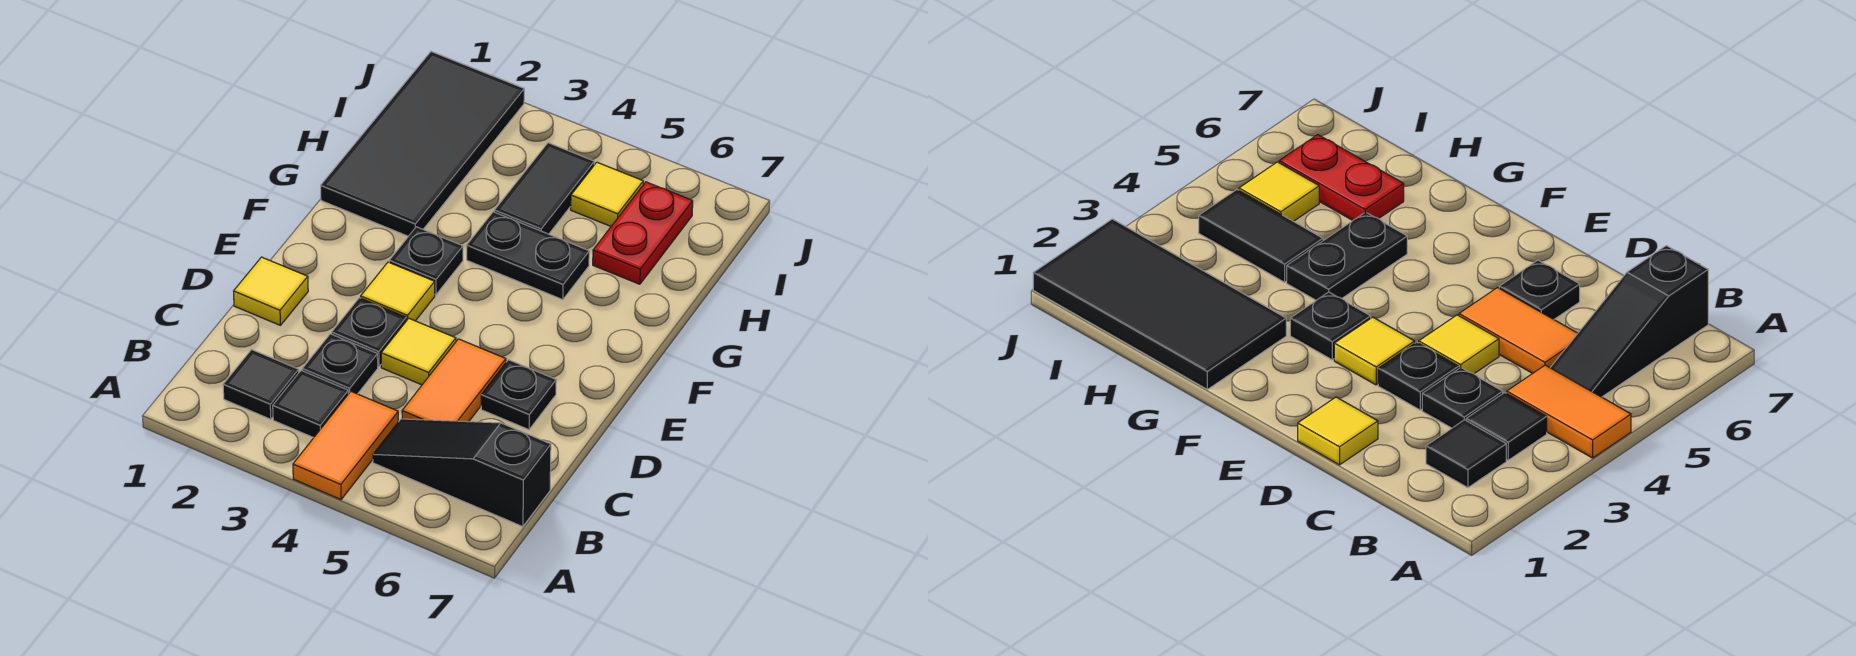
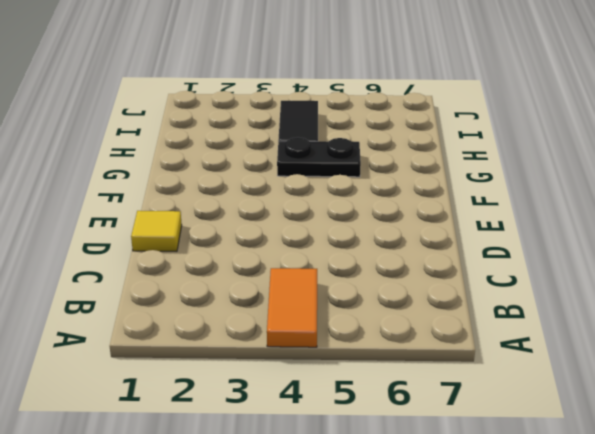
none -> black 1x1 tile [223,350,299,419]
none -> black 1x1 tile [273,370,348,438]
none -> black 1x3 slope [373,419,551,527]

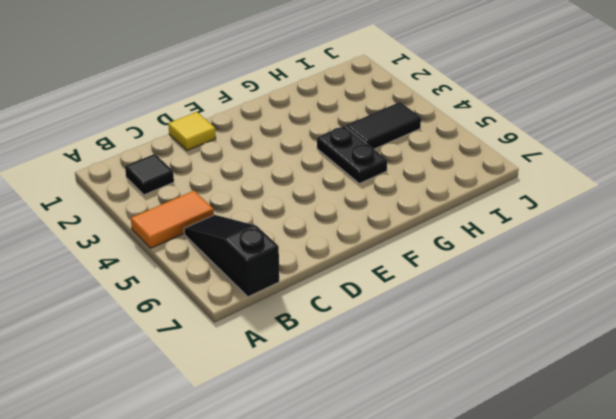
none -> black 1x1 tile [273,370,348,438]
none -> black 1x1 plate [302,334,378,394]
none -> orange 1x2 tile [402,339,506,422]

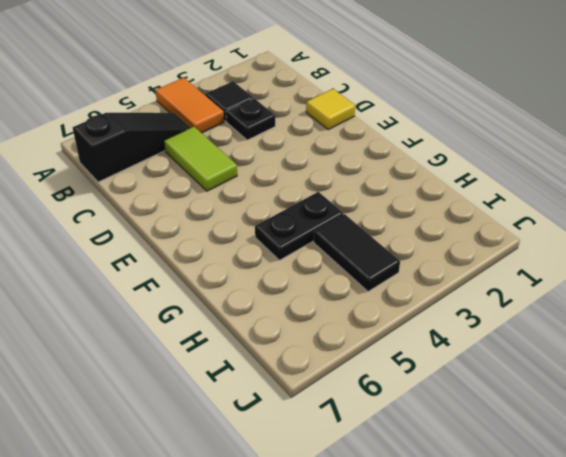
lime 1x2 tile [164,127,237,191] -> orange 1x2 tile [402,339,506,422]
none -> black 1x1 tile [223,350,299,419]
none -> black 1x1 plate [332,298,406,367]
none -> yellow 1x1 tile [381,318,456,385]

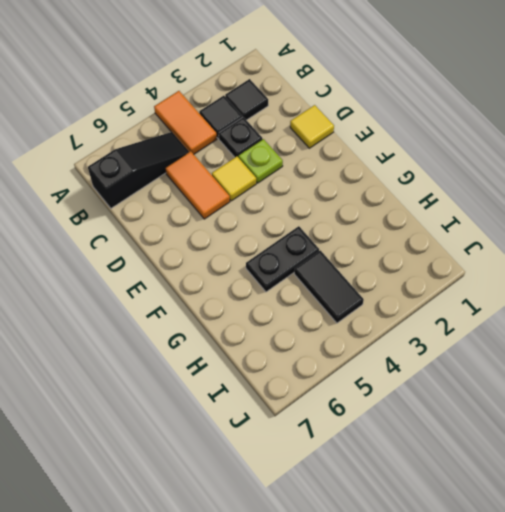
lime 1x1 plate [238,139,283,183] -> black 1x1 plate [332,298,406,367]
none -> black 1x1 plate [481,360,556,430]
none -> yellow 1x1 tile [361,262,435,321]
none -> black 1x1 plate [389,227,463,295]

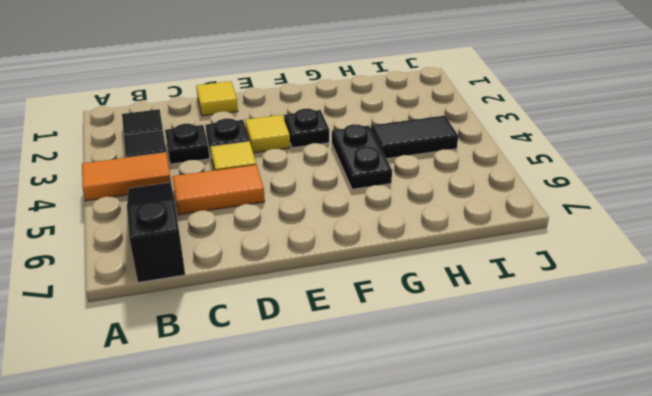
none -> black 1x1 plate [481,360,556,430]
none -> black 2x4 tile [321,52,524,236]
none -> red 1x2 plate [593,182,693,284]

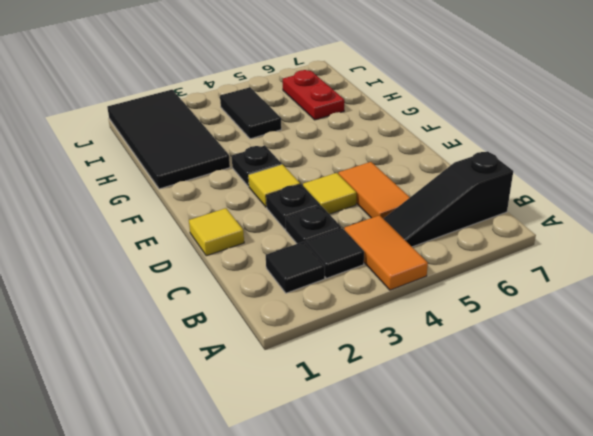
none -> black 1x1 plate [481,360,556,430]
none -> black 1x2 plate [467,212,589,300]
none -> yellow 1x1 tile [571,162,643,226]

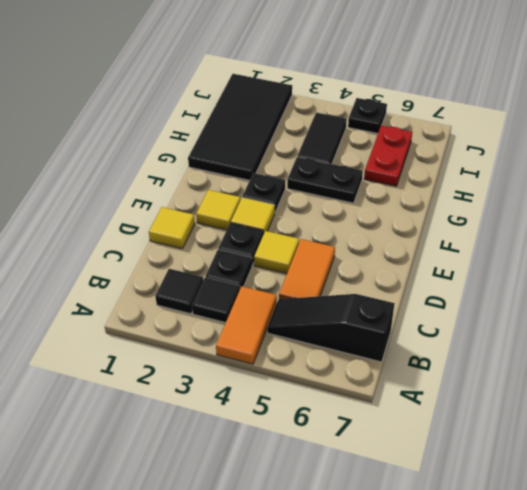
yellow 1x1 tile [196,190,240,230] -> yellow 1x1 tile moved to [571,162,643,226]
black 1x1 plate [348,98,387,134] -> black 1x1 plate moved to [481,360,556,430]

